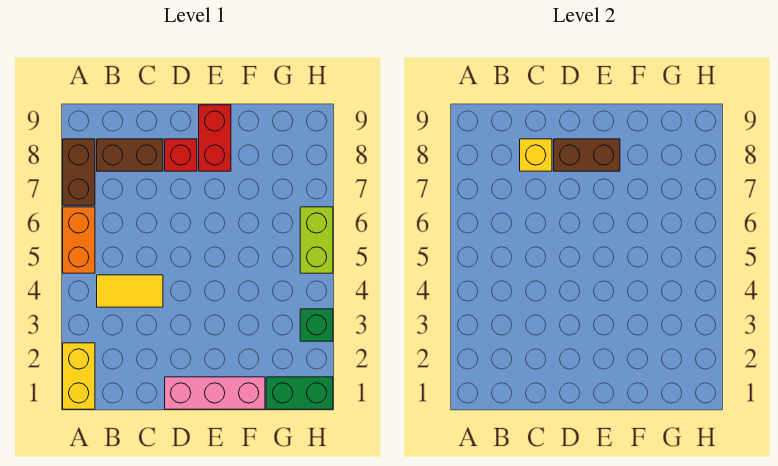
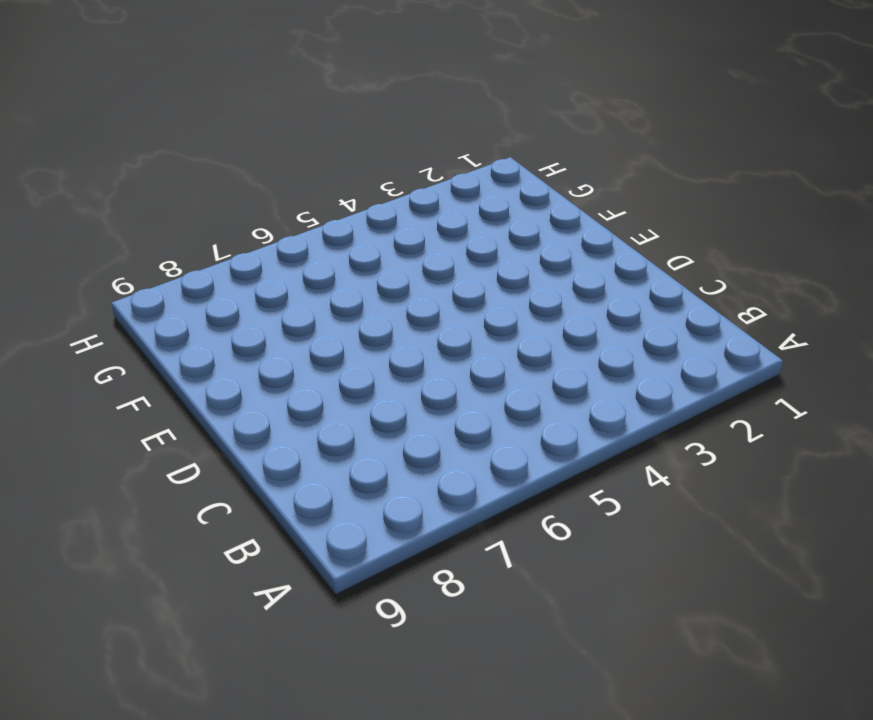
none -> yellow 1x2 brick [63,343,95,409]
none -> orange 1x2 brick [63,207,95,273]
none -> brown 1x2 brick [63,139,95,205]

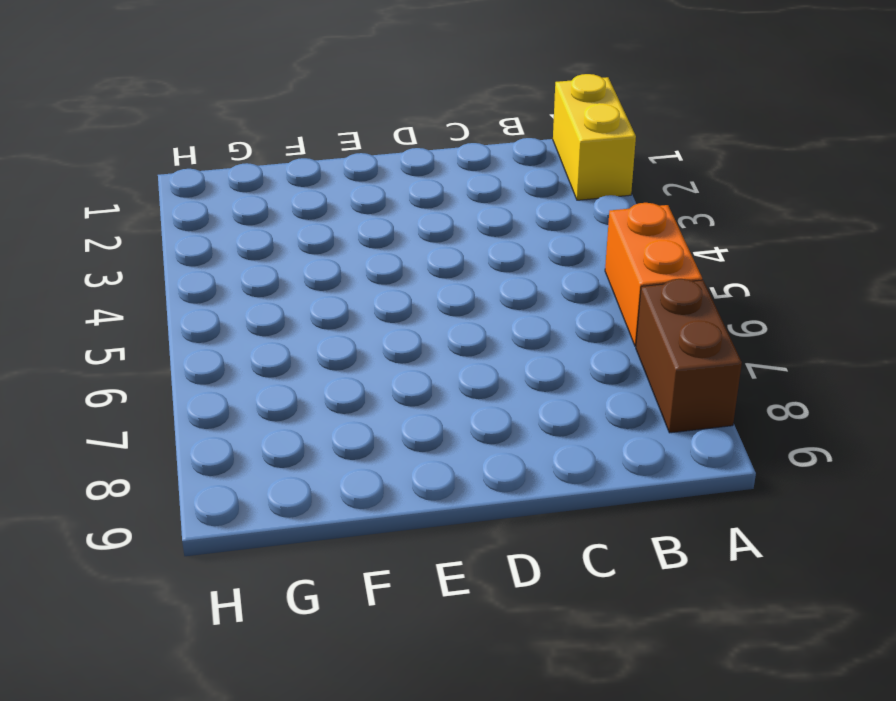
none -> yellow 1x2 tile [97,275,163,307]
none -> brown 1x2 brick [97,139,163,171]
none -> pink 1x3 brick [165,377,265,409]

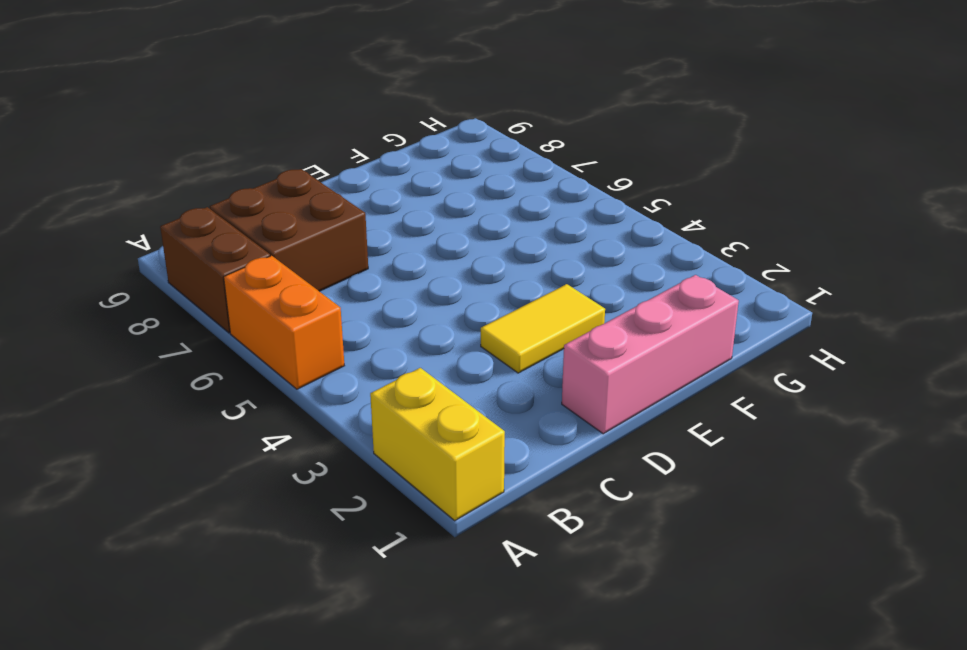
brown 2x2 brick [210,169,368,291] -> brown 1x2 brick [97,139,163,171]
yellow 1x2 tile [481,284,605,373] -> yellow 1x2 tile moved to [97,275,163,307]
none -> red 1x1 brick [165,139,197,171]
none -> red 1x2 brick [199,105,231,171]
none -> green 1x2 brick [266,377,333,409]

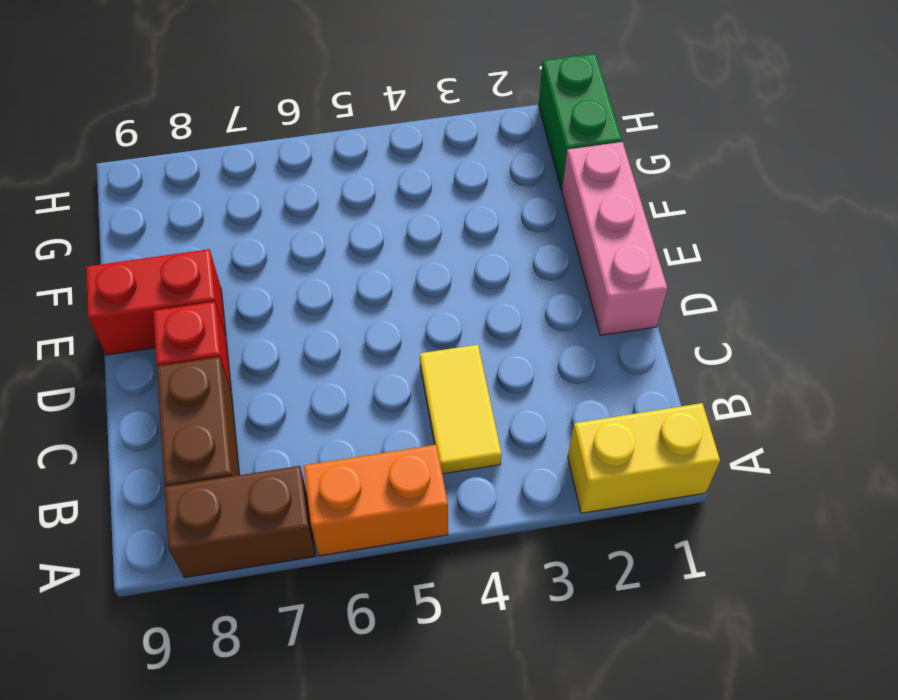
none -> green 1x1 brick [300,309,333,341]
none -> lime 1x2 brick [300,207,333,273]
none -> yellow 1x1 brick [520,139,552,171]

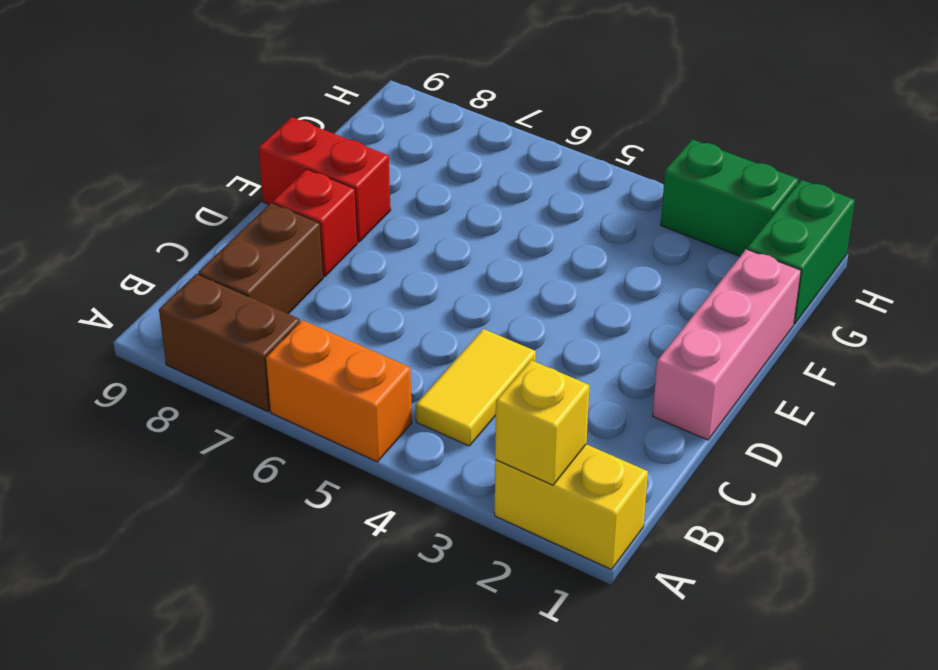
yellow 1x1 brick [495,360,590,485] -> yellow 1x1 brick moved to [520,139,552,171]
green 1x2 brick [661,140,799,256] -> green 1x1 brick [300,309,333,341]
none -> lime 1x2 brick [300,207,333,273]
none -> brown 1x2 brick [554,139,620,171]

